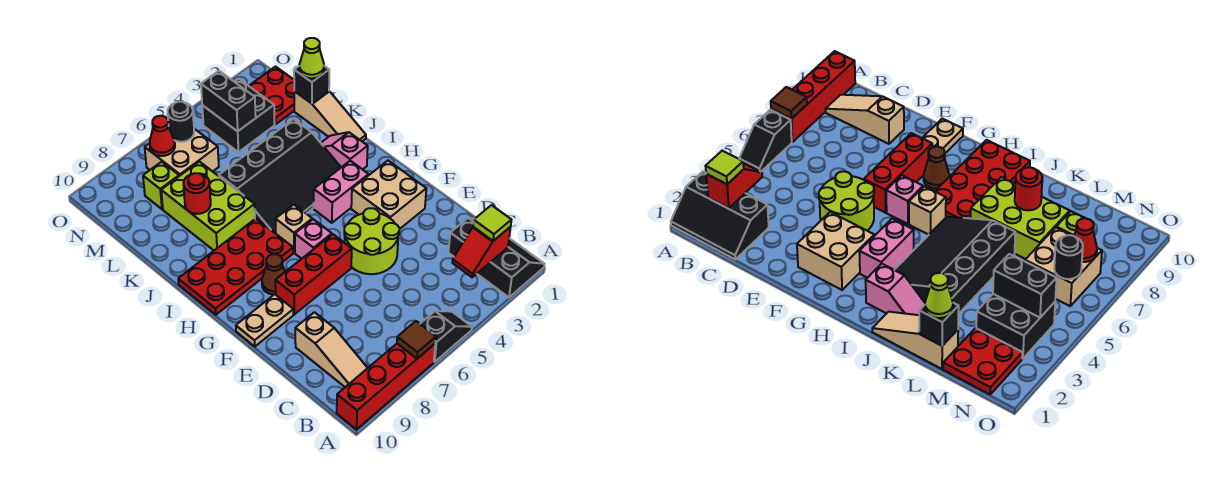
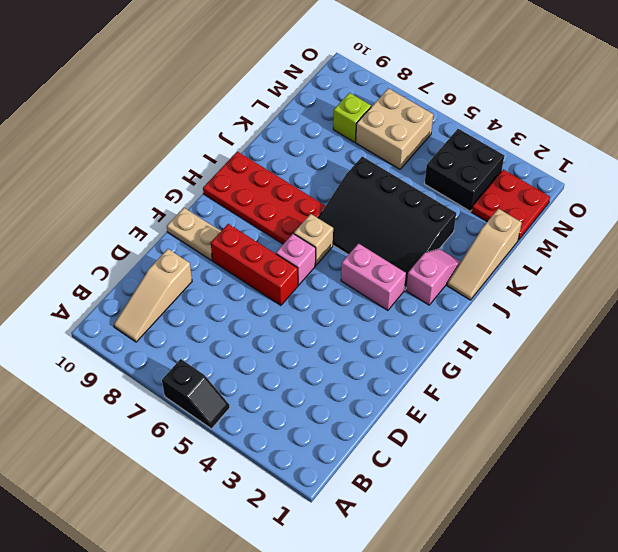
none -> black 2x3 slope [449,218,544,297]
none -> red 1x4 brick [337,344,435,429]
none -> lime 2x2 round brick [344,208,399,274]
none -> tan 2x2 brick [351,161,426,229]

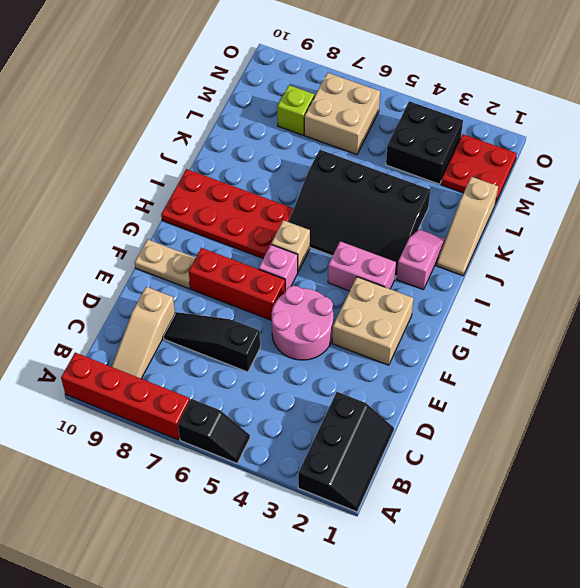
black 1x3 slope [164,312,260,372] -> none
pink 2x2 round brick [272,286,333,360] -> lime 2x2 round brick [344,208,399,274]
none -> brown 1x1 cone [262,254,285,295]
none -> lime 2x3 brick [161,162,255,250]
none -> brown 1x1 tile [397,321,436,359]
none -> red 1x2 slope [452,227,511,277]

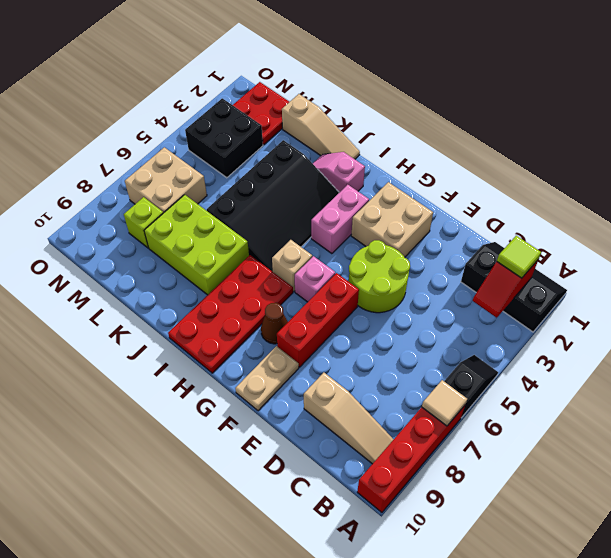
tan 1x1 tile [422,380,467,426] -> brown 1x1 tile [397,321,436,359]
none -> red 1x1 round brick [183,173,211,214]
none -> black 1x1 brick [294,66,329,103]
none -> black 1x2 brick [201,71,256,131]
none -> black 1x1 round brick [168,102,194,142]

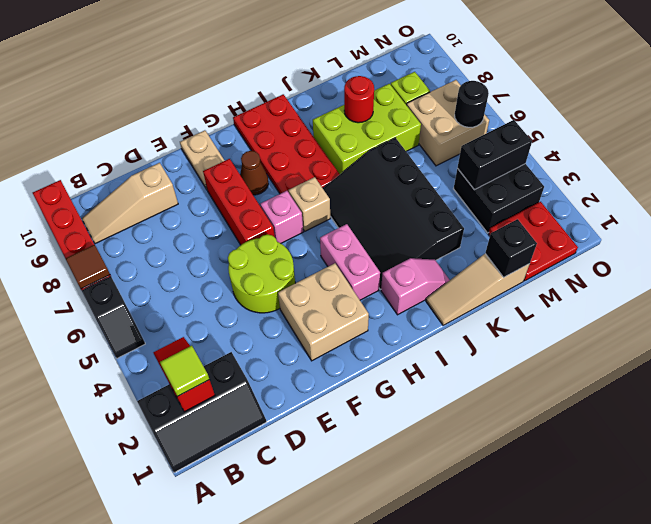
none -> red 1x1 cone [150,116,175,156]
none -> lime 1x1 cone [299,38,324,78]

